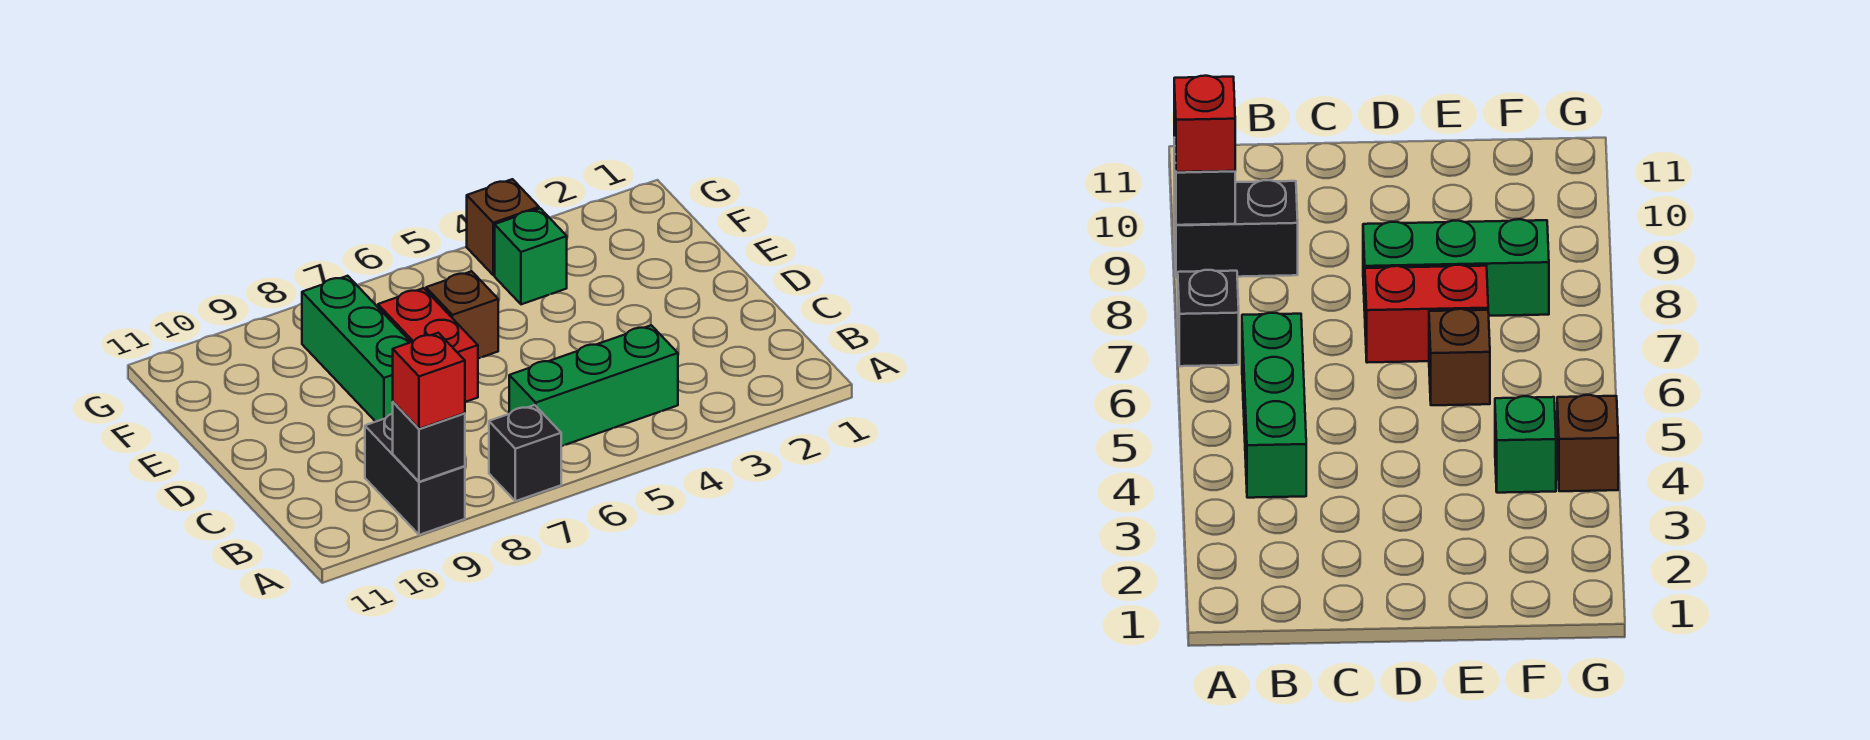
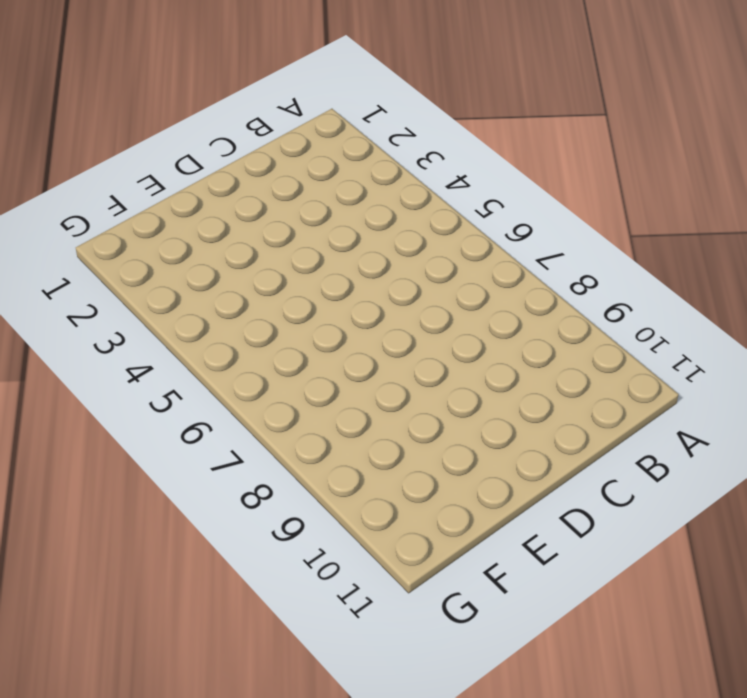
none -> black 1x1 brick [489,405,561,501]
none -> black 1x2 brick [365,413,465,535]

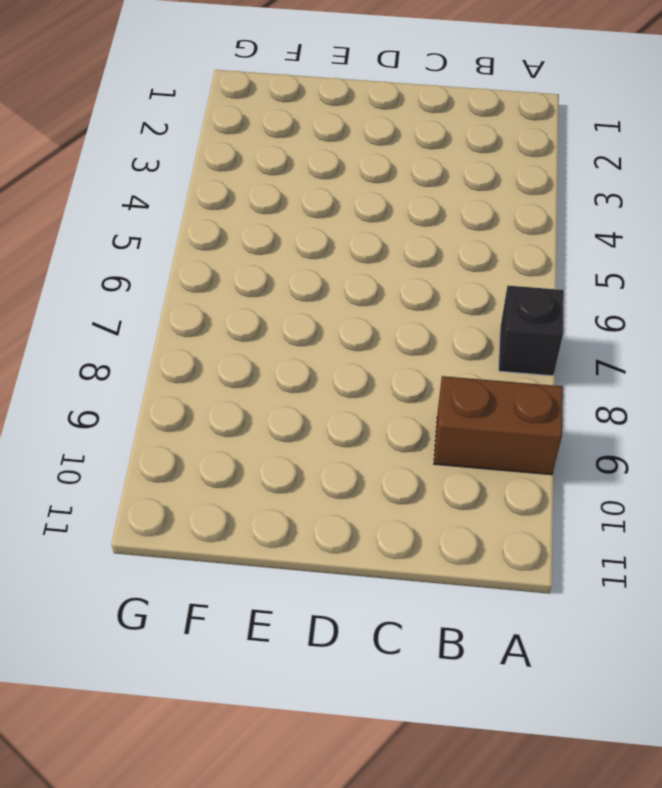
brown 1x2 brick [434,376,563,475] -> black 1x2 brick [365,413,465,535]
none -> green 1x3 brick [509,325,678,446]
none -> red 1x2 brick [378,288,478,402]

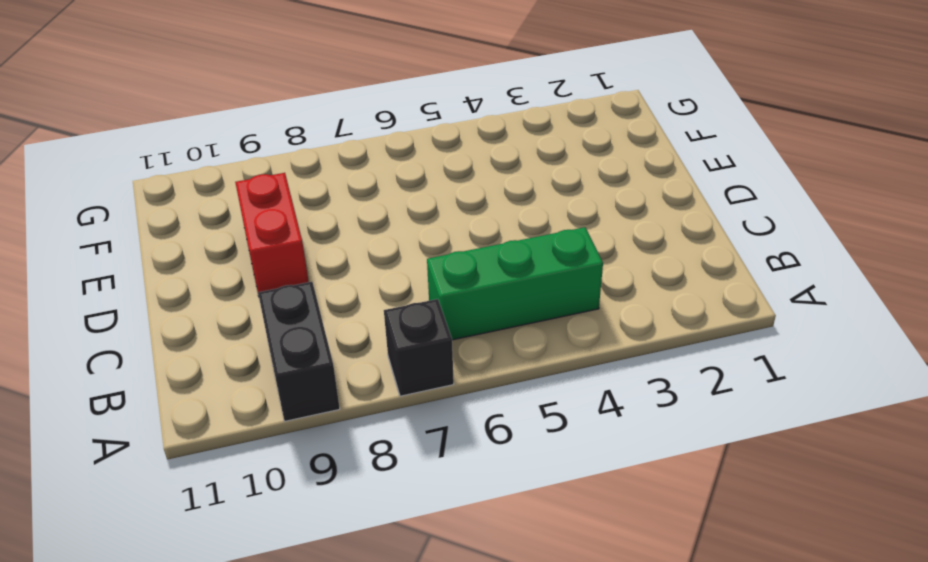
red 1x2 brick [235,173,309,296] -> red 1x2 brick moved to [378,288,478,402]
none -> green 1x3 brick [302,276,410,422]
none -> brown 1x1 brick [426,271,498,359]

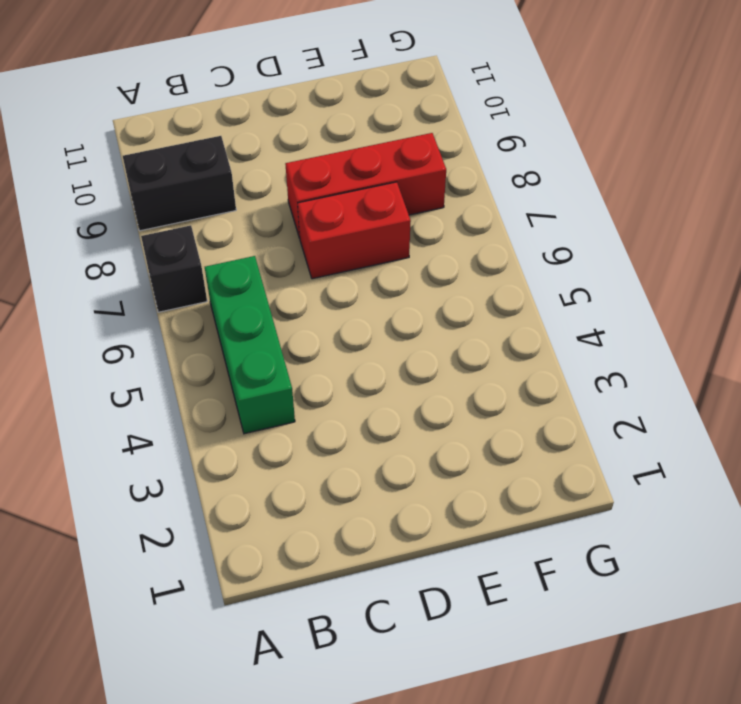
red 1x3 brick [285,133,446,238] -> green 1x3 brick [302,276,410,422]
none -> brown 1x1 brick [426,271,498,359]
none -> green 1x1 brick [495,208,567,304]

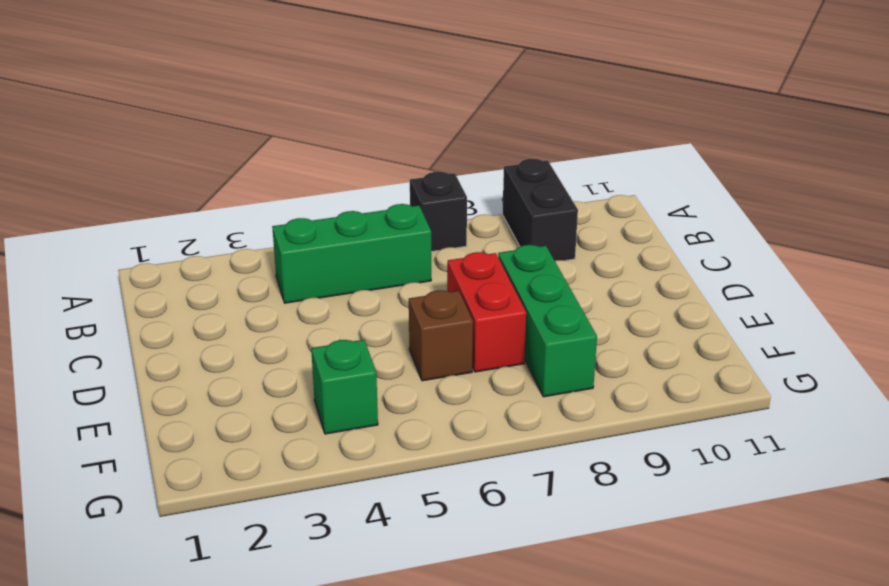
none -> brown 1x1 brick [467,179,539,275]
none -> black 1x1 brick [393,402,465,482]

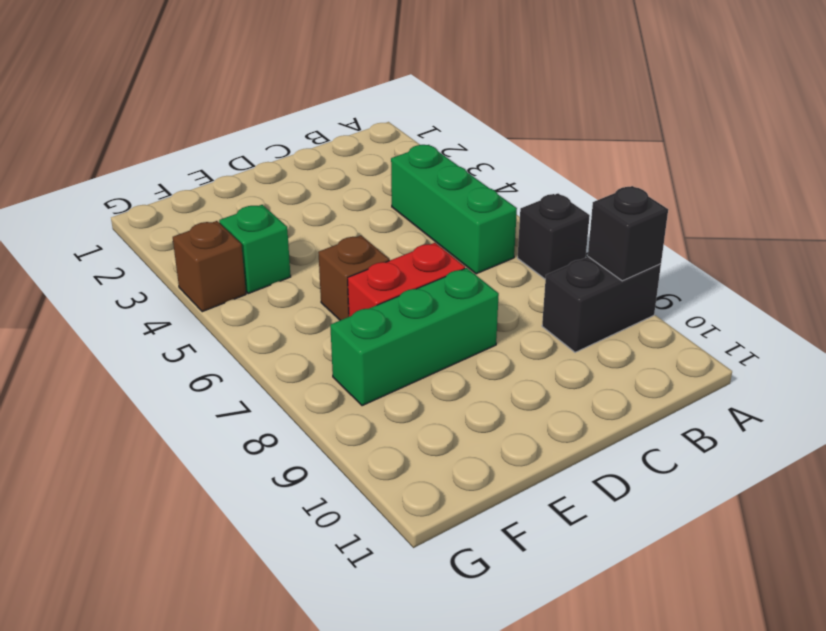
none -> red 1x1 brick [393,333,465,429]

